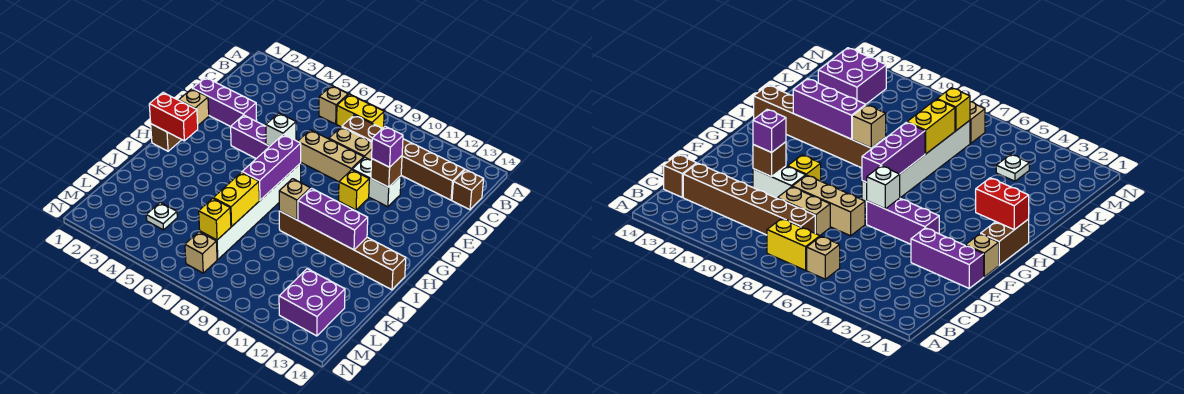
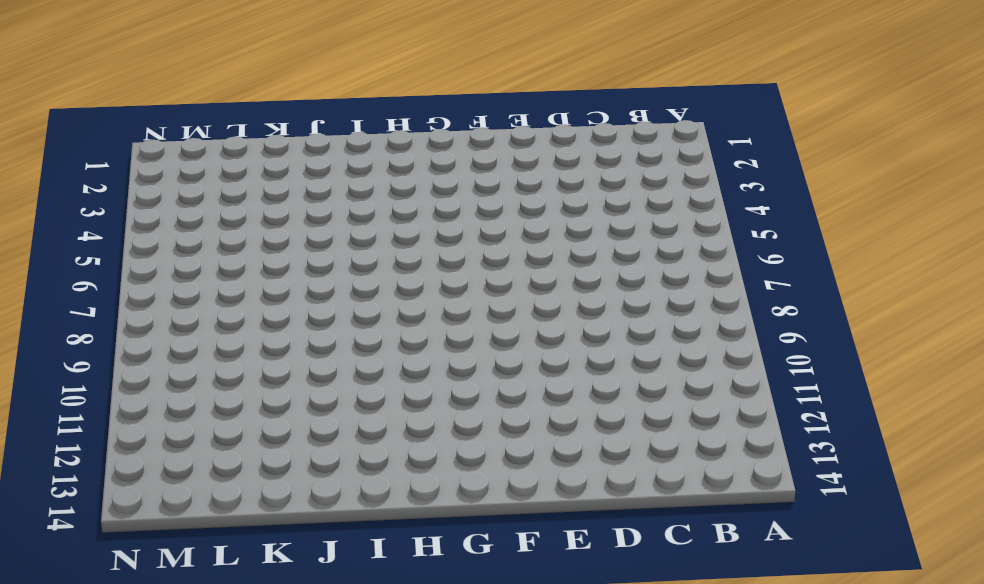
none -> tan 1x1 brick [319,86,348,124]
none -> yellow 1x2 brick [337,94,384,128]
none -> brown 1x6 brick [342,115,464,200]

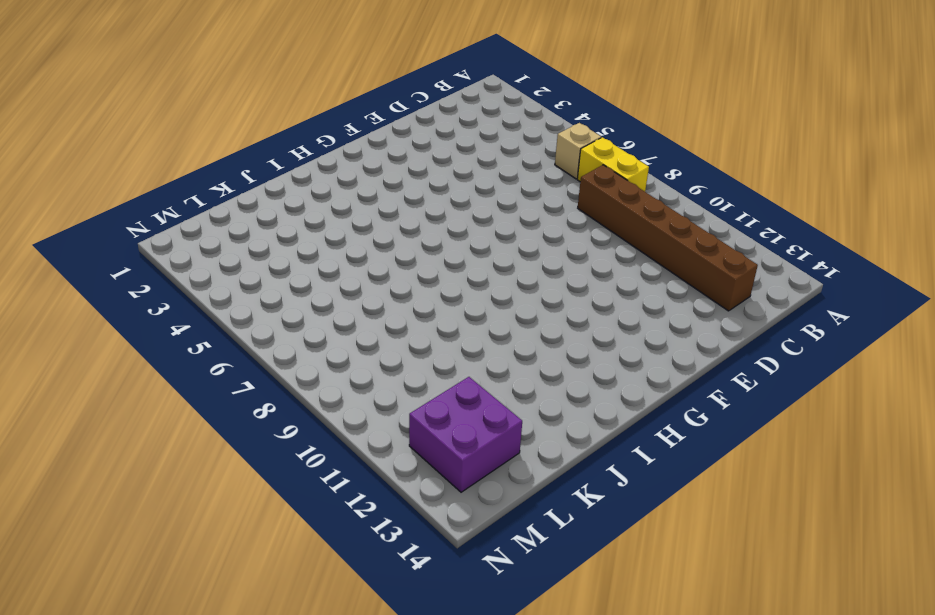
none -> brown 1x1 brick [452,170,484,210]
none -> tan 1x2 brick [329,127,372,160]
none -> purple 1x3 brick [192,77,257,127]

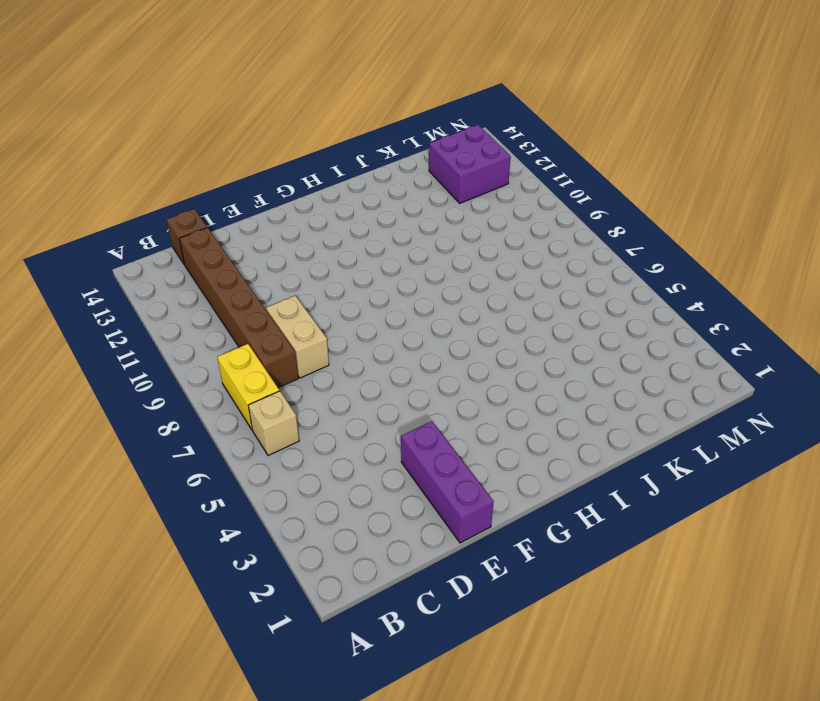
none -> tan 1x3 brick [298,130,364,182]
none -> white 1x2 brick [352,157,401,207]
none -> tan 1x1 brick [179,89,209,125]

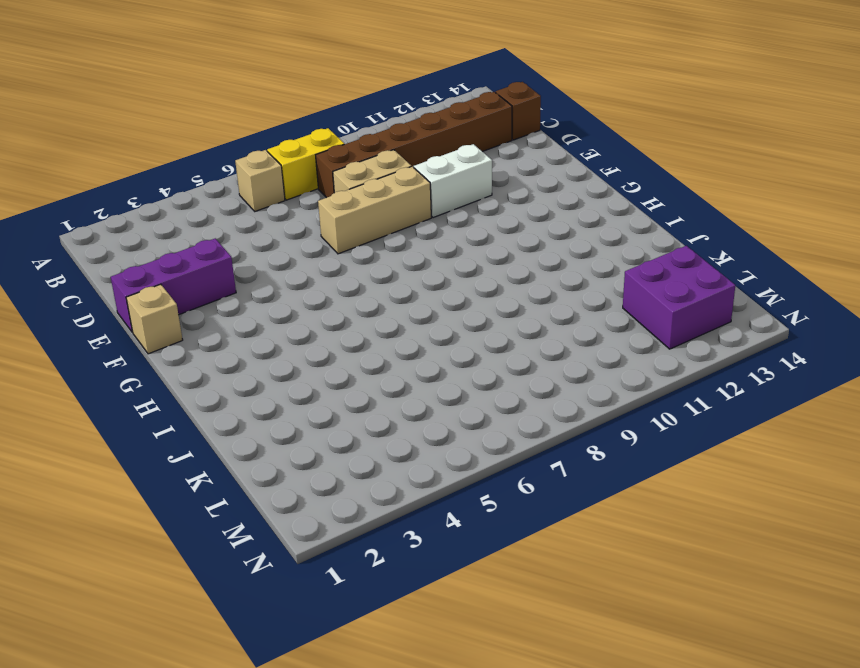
none -> purple 1x3 brick [231,115,270,159]
none -> yellow 1x1 brick [339,170,369,210]
none -> brown 1x2 brick [151,124,182,151]

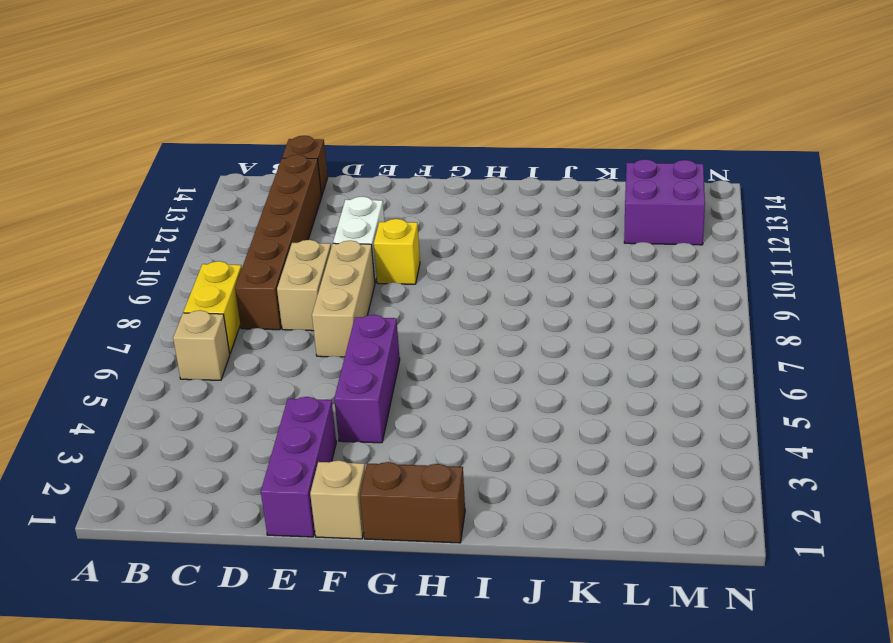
none -> white 1x6 brick [200,163,301,260]
none -> brown 1x6 brick [279,211,406,290]
none -> white 1x1 plate [146,202,177,230]

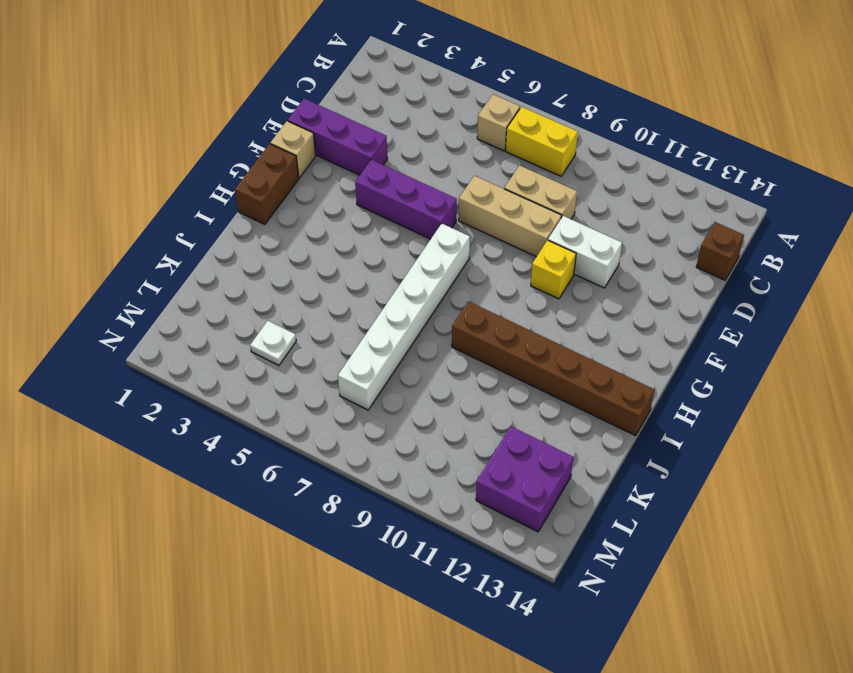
none -> brown 1x6 brick [342,115,464,200]
none -> tan 1x1 brick [185,232,217,273]
none -> brown 1x1 brick [371,156,402,187]

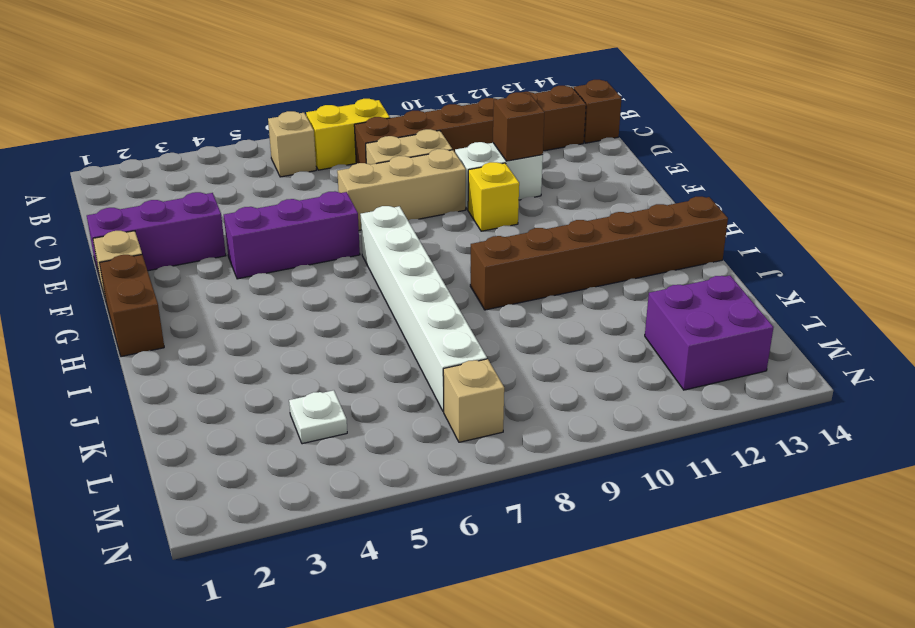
none -> white 1x1 brick [266,113,296,146]
none -> purple 1x3 brick [242,134,301,200]
none -> red 1x2 brick [149,93,198,141]

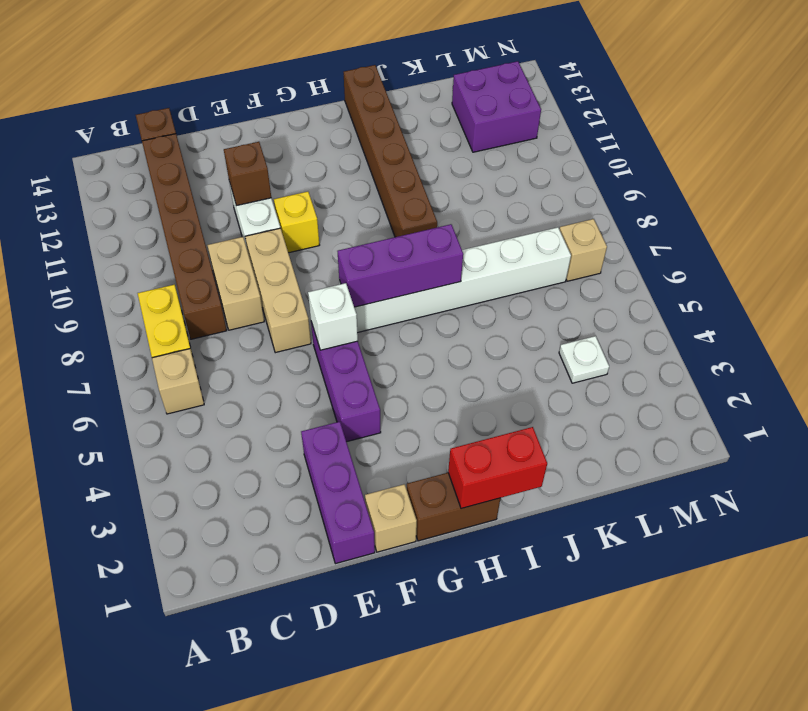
red 1x2 brick [448,427,547,509] -> red 1x2 brick turned to [149,93,198,141]
none -> tan 1x1 brick [279,179,310,220]
none -> purple 1x3 brick [298,188,368,250]
none -> yellow 1x2 brick [213,172,259,227]

